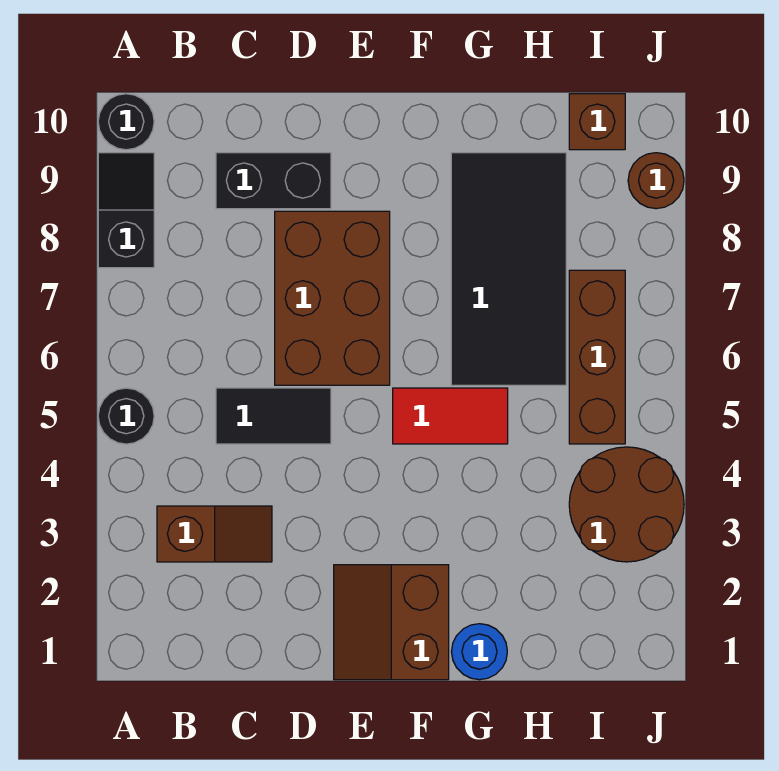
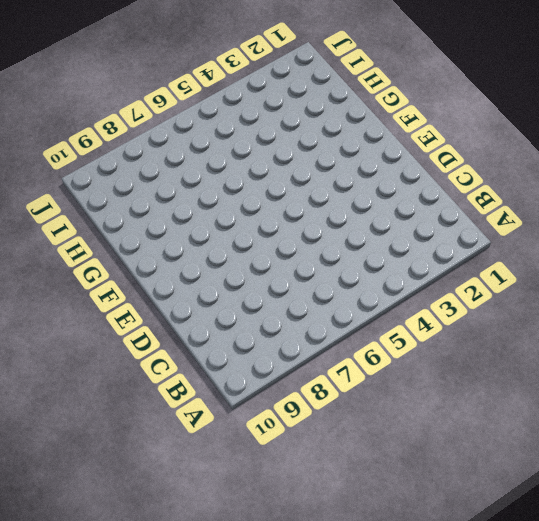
none -> black 1x1 round brick [98,388,154,444]
none -> black 1x2 slope [98,153,154,268]
none -> black 1x1 round brick [98,94,154,150]

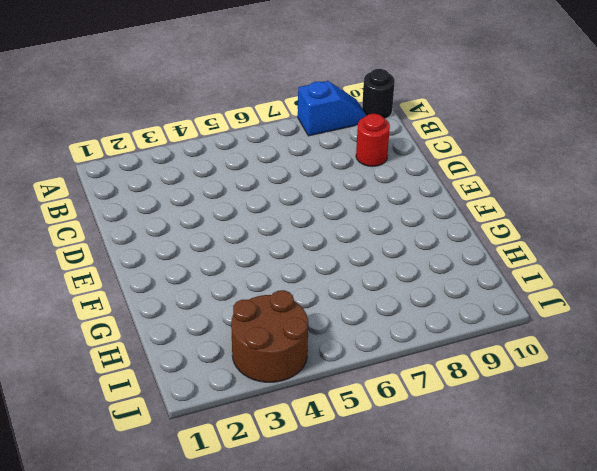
blue 1x2 slope [298,81,366,136] -> black 1x2 slope [98,153,154,268]
red 1x1 round brick [356,114,390,167] -> black 1x2 brick [216,153,331,209]
none -> black 1x1 round brick [98,388,154,444]
none -> brown 1x2 slope [157,506,272,562]
none -> black 1x2 tile [216,388,331,444]

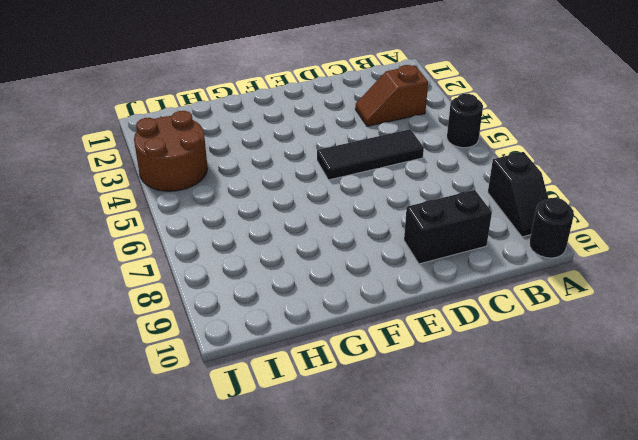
black 1x3 tile [317,129,424,180] -> black 1x2 tile [216,388,331,444]
none -> brown 2x3 brick [275,211,390,385]
none -> brown 2x2 slope [334,565,449,680]
none -> red 1x2 tile [393,388,508,444]

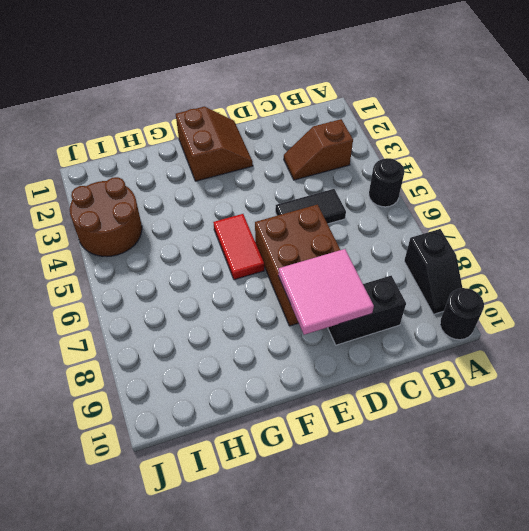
pink 2x2 tile [278,249,374,335] -> none
red 1x2 tile [213,214,264,280] -> red 1x2 tile turned to [393,388,508,444]
none -> blue 1x1 round brick [451,624,507,680]
none -> black 2x4 tile [451,153,566,385]
none -> brown 1x3 brick [569,270,625,444]

